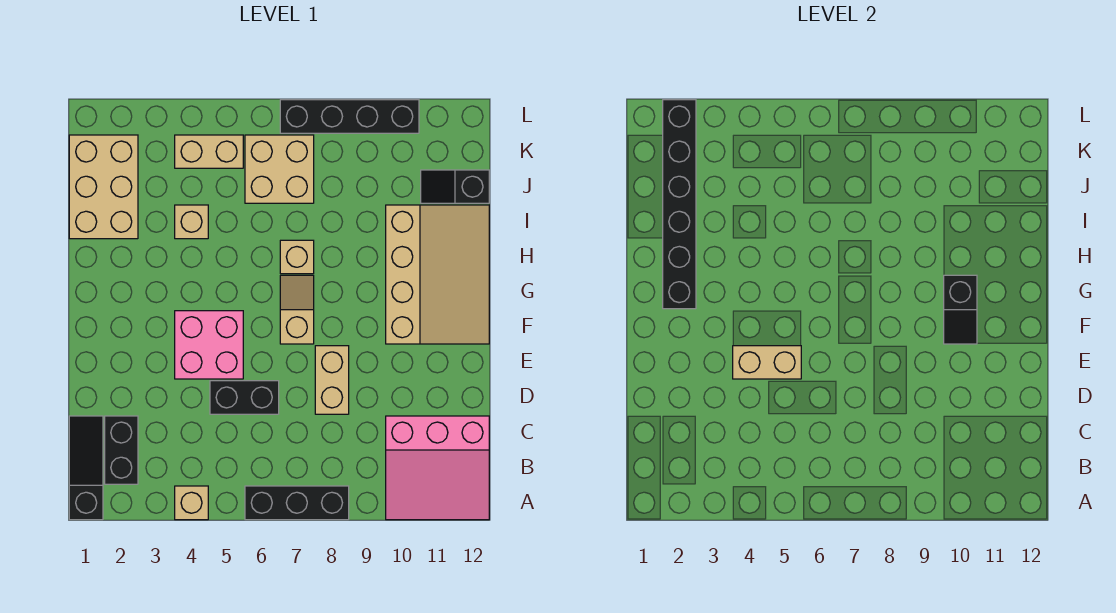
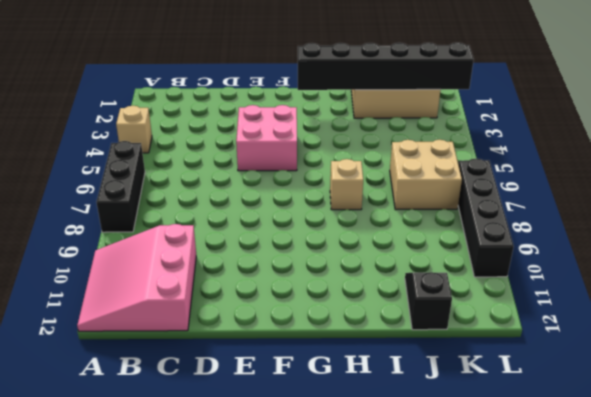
none -> black 1x3 slope [69,416,103,520]
none -> black 1x2 brick [105,416,138,484]
none -> black 1x2 brick [210,381,279,414]

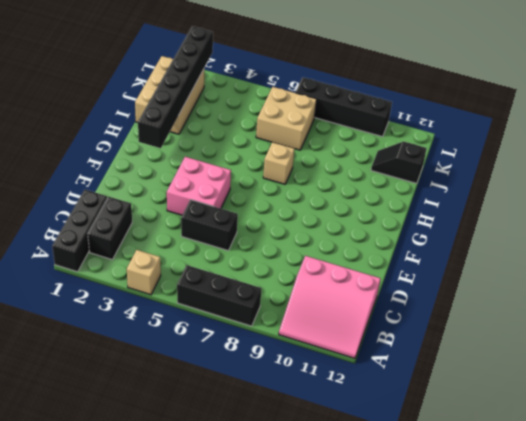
black 1x3 brick [52,190,107,272] -> black 1x3 slope [69,416,103,520]
none -> tan 1x2 brick [315,346,349,414]
none -> tan 1x2 slope [280,275,314,344]
none -> tan 3x4 slope [386,205,489,344]

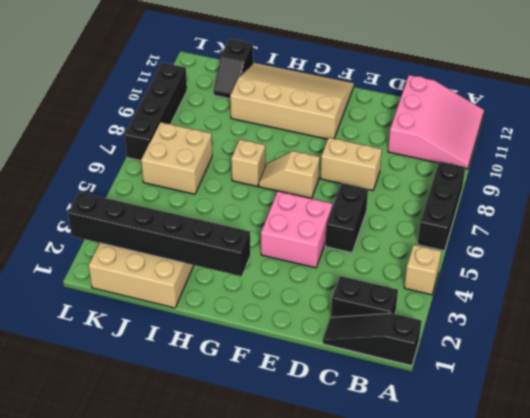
none -> tan 1x1 brick [175,205,208,239]
none -> tan 1x2 brick [175,135,243,168]
none -> tan 1x2 brick [733,346,801,379]

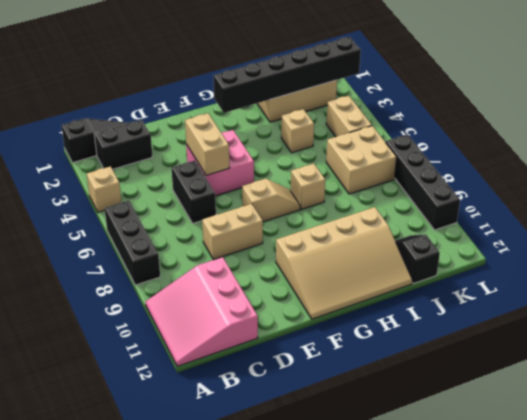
none -> black 1x2 slope [944,275,977,344]

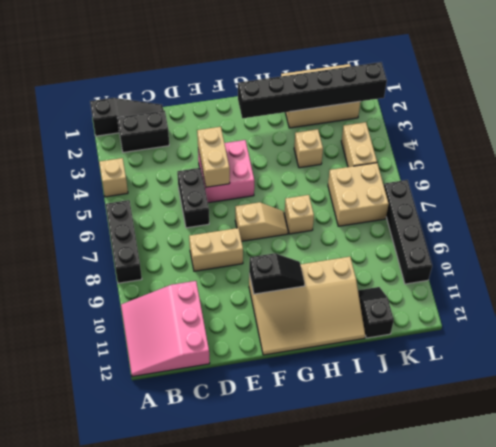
black 1x2 slope [249,253,305,294] -> black 1x2 slope turned to [944,275,977,344]

